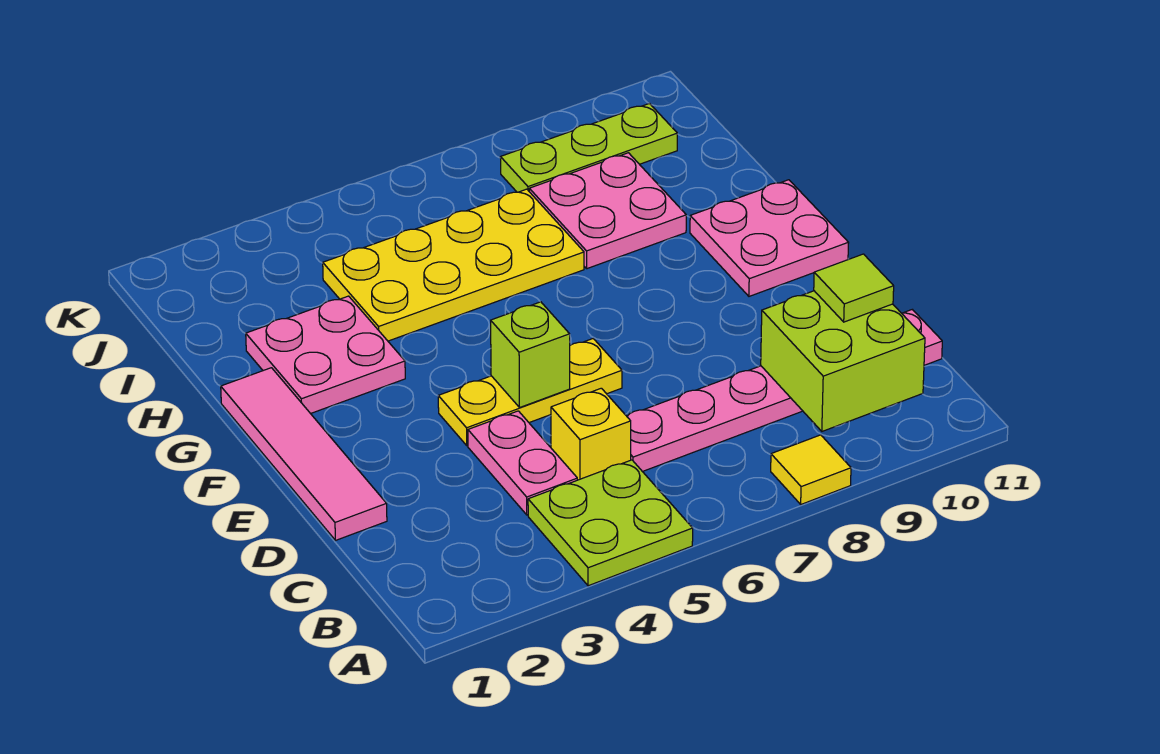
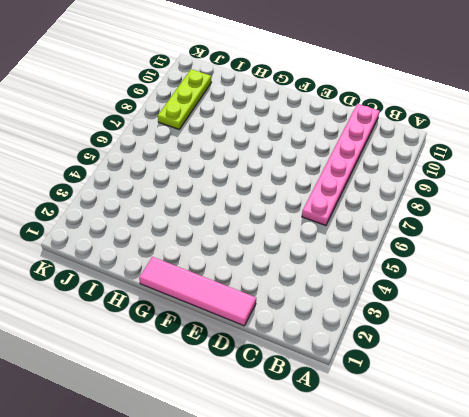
none -> lime 2x2 plate [528,460,693,586]
none -> yellow 1x1 tile [771,435,851,504]
none -> pink 1x2 plate [468,411,577,515]

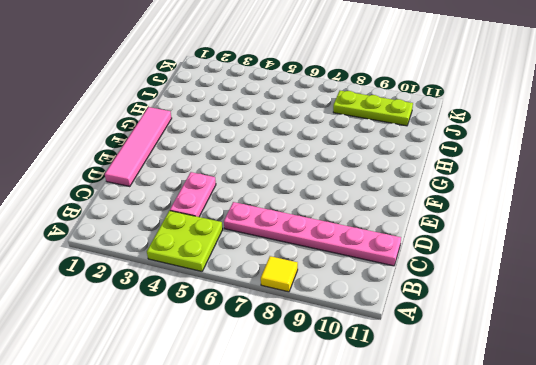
none -> yellow 1x1 brick [551,388,631,480]
none -> yellow 1x3 plate [438,339,622,446]
none -> pink 2x2 plate [690,180,849,296]

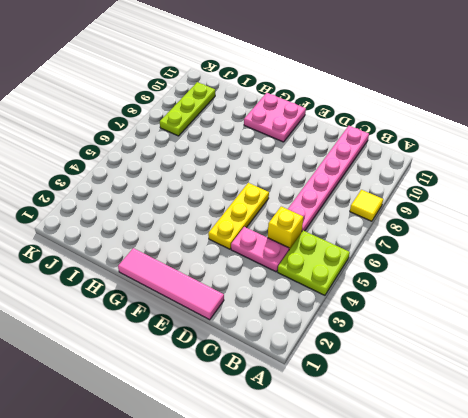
none -> pink 2x2 plate [246,296,405,414]
none -> yellow 2x4 plate [323,189,584,341]
none -> pink 2x2 plate [529,153,686,269]

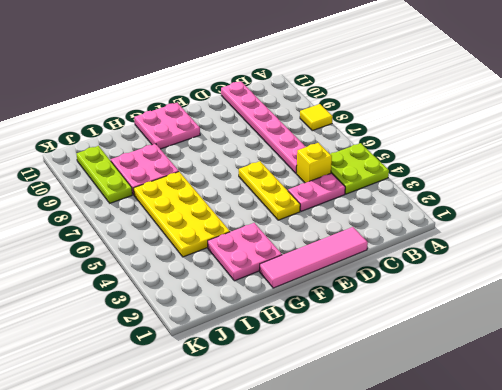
none -> lime 2x2 brick [761,291,925,431]
none -> lime 1x1 brick [491,302,570,407]
none -> lime 1x1 tile [814,254,894,322]

